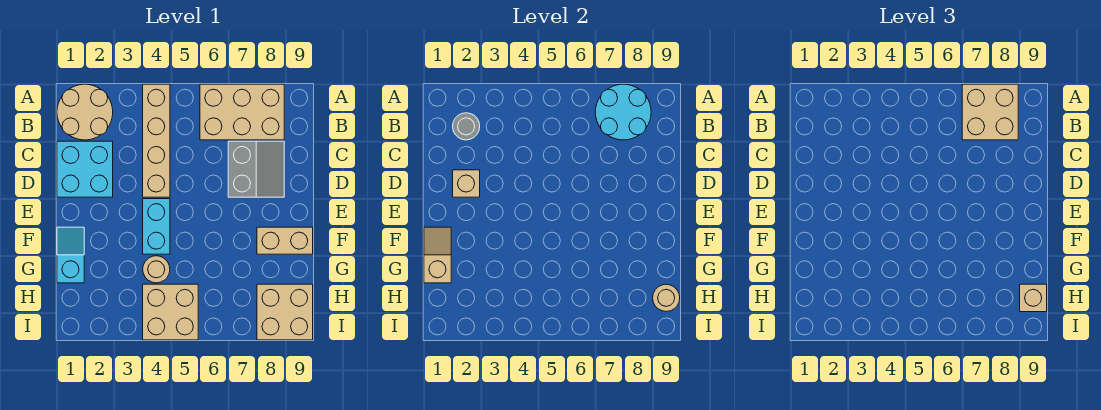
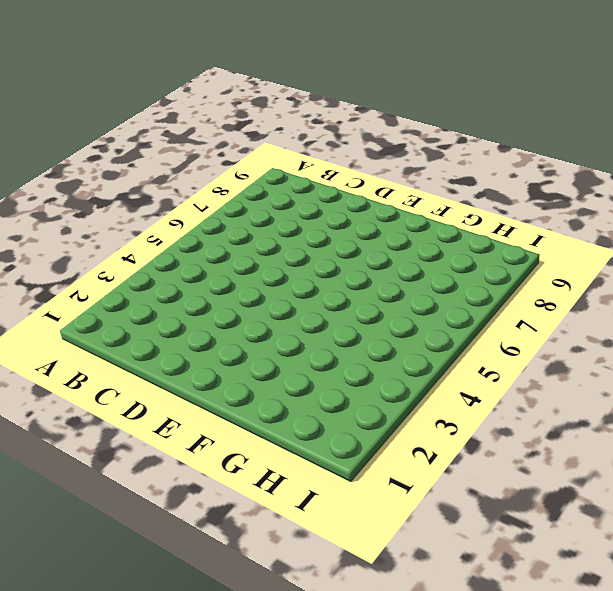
none -> tan 2x2 round brick [57,84,113,140]
none -> tan 1x4 brick [143,84,170,197]
none -> tan 2x3 brick [200,84,284,140]

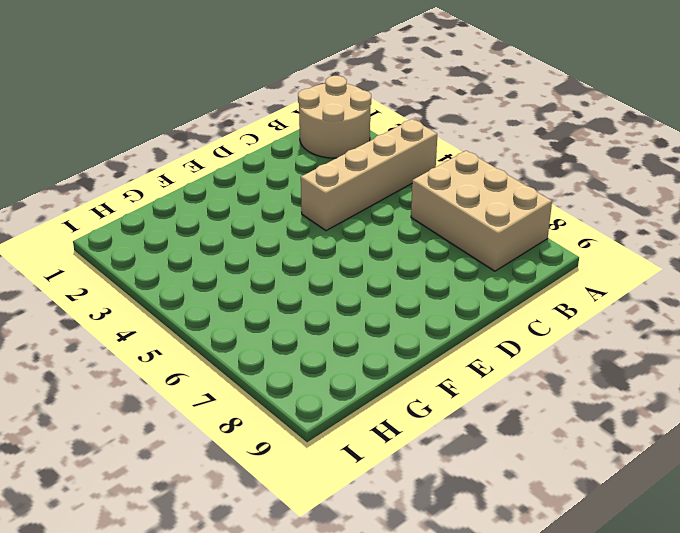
none -> cyan 2x2 brick [57,141,113,197]
none -> grey 2x2 slope [228,141,284,197]
none -> cyan 1x2 brick [143,199,170,254]

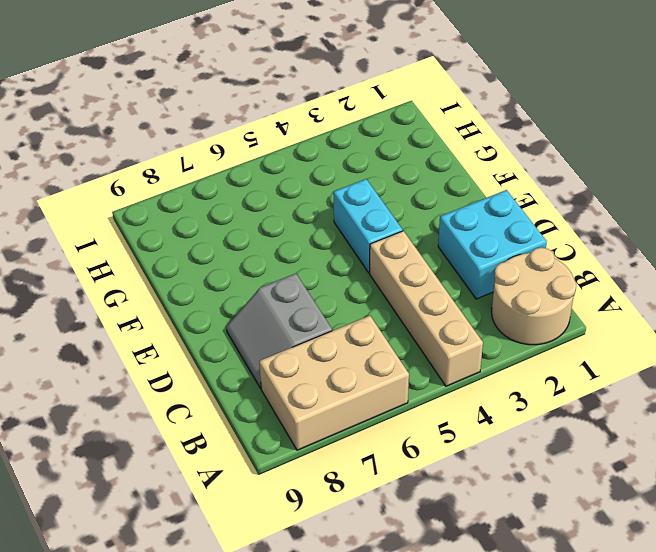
none -> cyan 1x2 slope [57,227,84,283]
none -> tan 1x2 brick [257,227,313,254]
none -> tan 1x1 round brick [143,256,170,283]

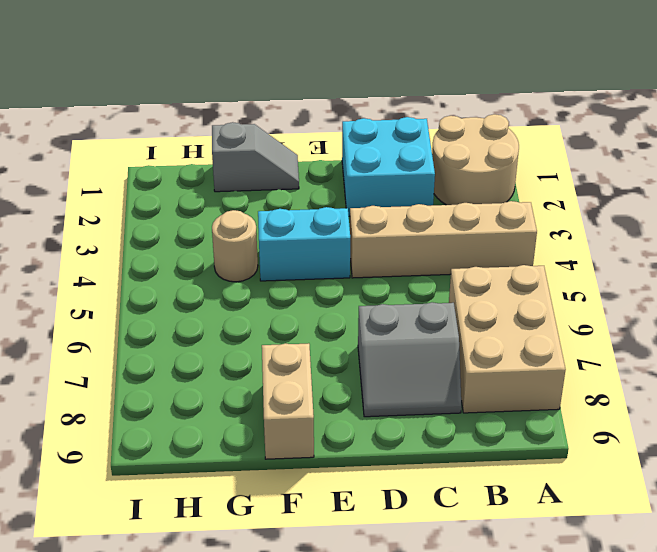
grey 1x2 slope [212,122,299,192] -> cyan 1x2 slope [57,227,84,283]
none -> tan 2x2 brick [143,284,198,340]
none -> tan 2x2 brick [257,284,313,340]
none -> cyan 2x2 round brick [595,84,651,140]

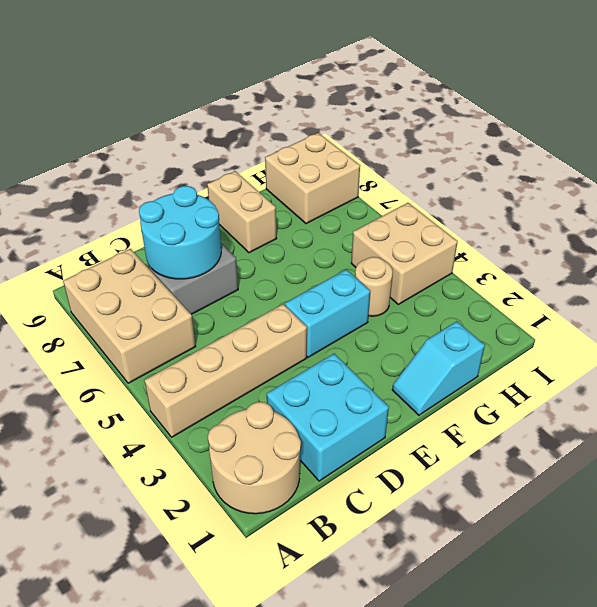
cyan 2x2 round brick [139,186,221,279] -> cyan 2x2 round brick moved to [595,84,651,140]
none -> grey 1x1 round brick [453,113,480,140]
none -> tan 1x1 brick [453,170,480,197]
none -> tan 1x2 slope [424,227,451,283]

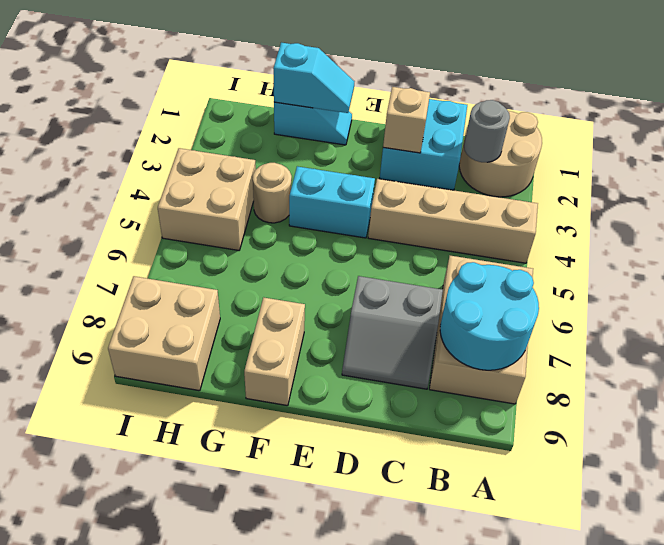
cyan 1x2 slope [273,43,355,113] -> tan 1x2 slope [424,227,451,283]
none -> tan 1x1 round brick [653,284,680,312]
none -> tan 2x2 brick [962,84,1018,140]
none -> tan 1x1 brick [1020,284,1047,312]

